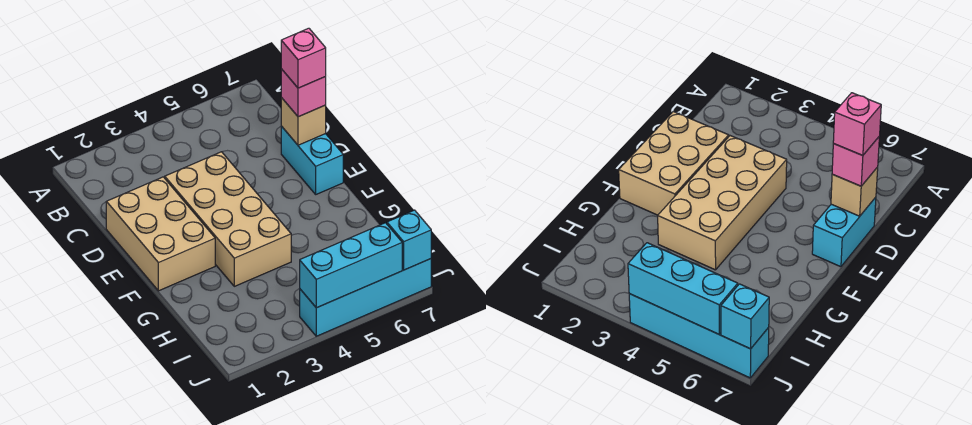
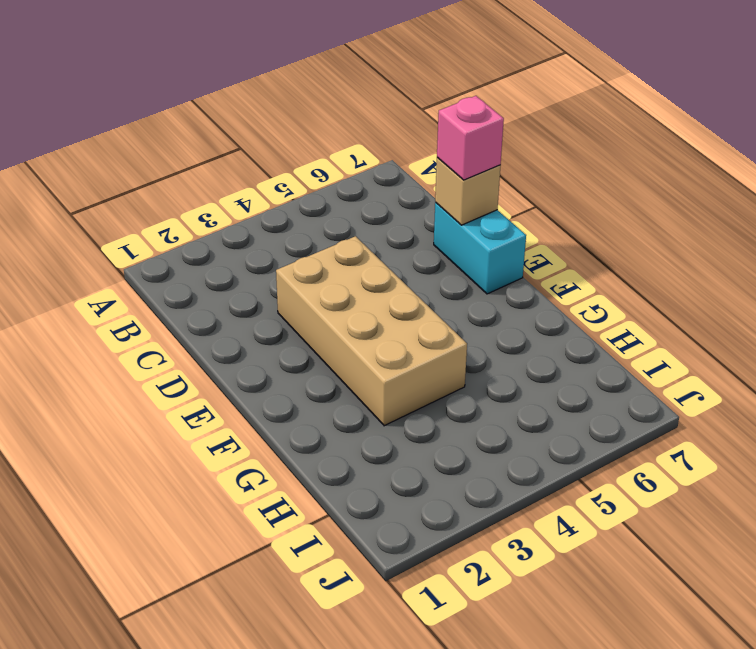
none -> tan 2x3 brick [106,177,215,291]
none -> cyan 1x4 brick [300,259,431,336]

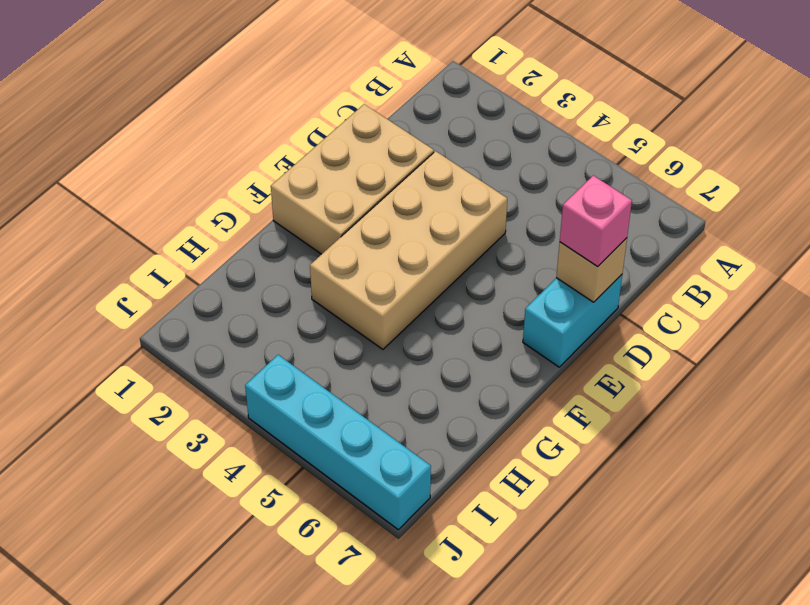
none -> cyan 1x3 brick [300,223,402,308]
none -> cyan 1x1 brick [387,210,431,270]

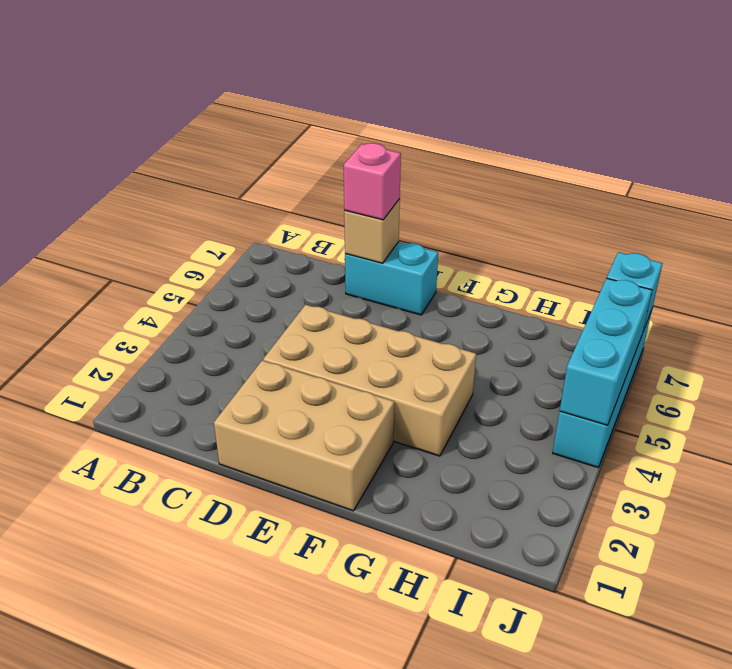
none -> pink 1x1 brick [281,28,326,88]

